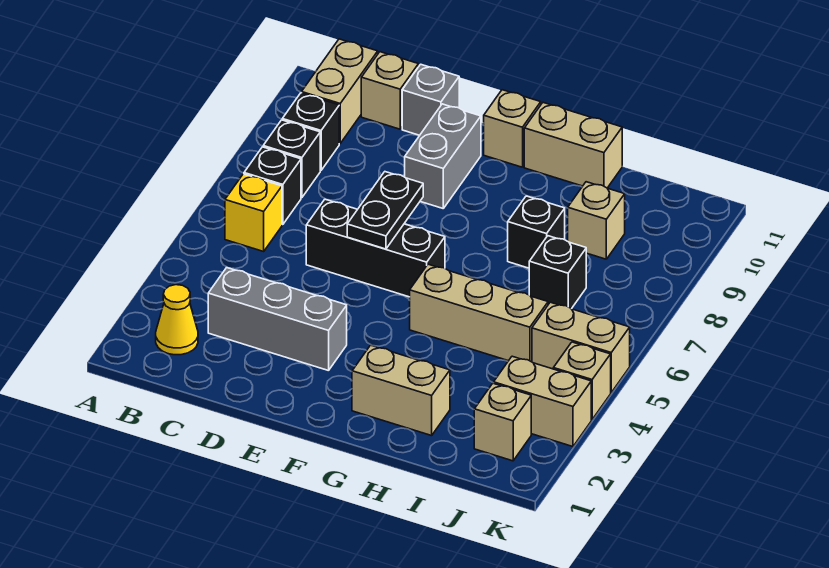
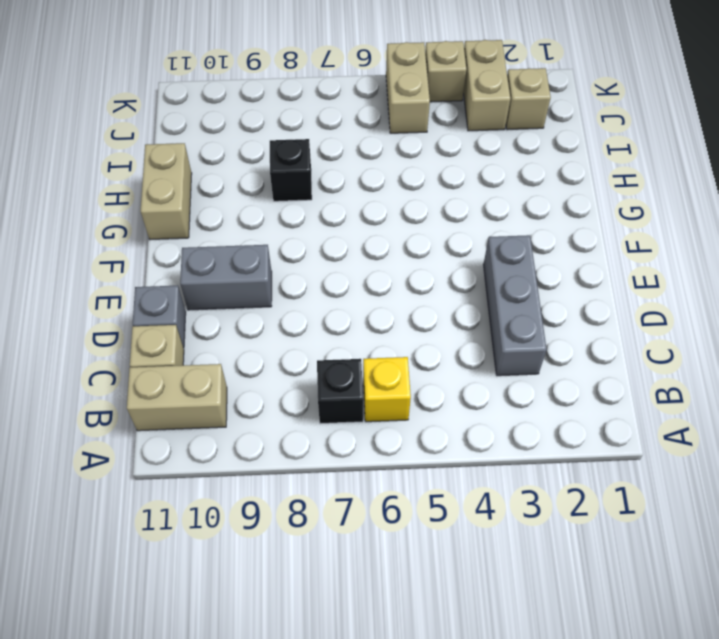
none -> yellow 1x1 cone [156,285,198,355]
none -> black 1x1 brick [263,120,320,198]
none -> black 1x1 brick [282,93,339,170]

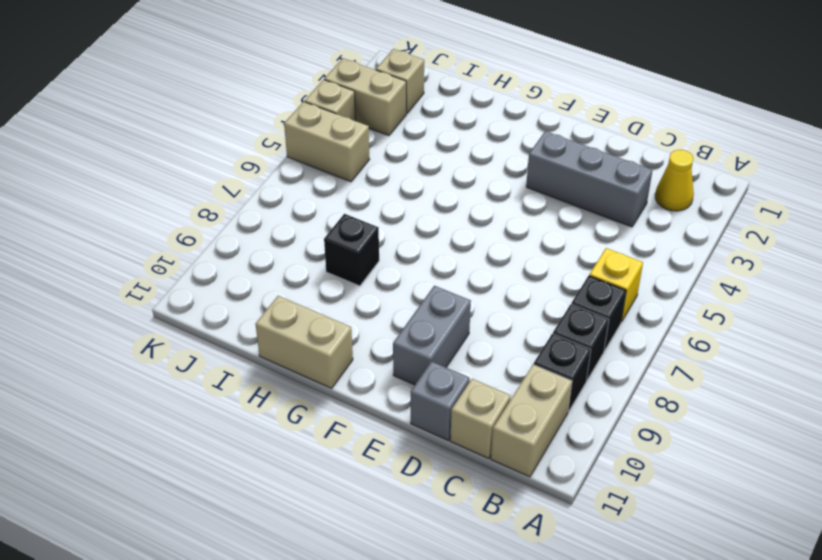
none -> black 1x3 brick [306,199,445,297]
none -> tan 1x1 brick [484,90,541,167]
none -> tan 1x2 brick [352,345,450,436]

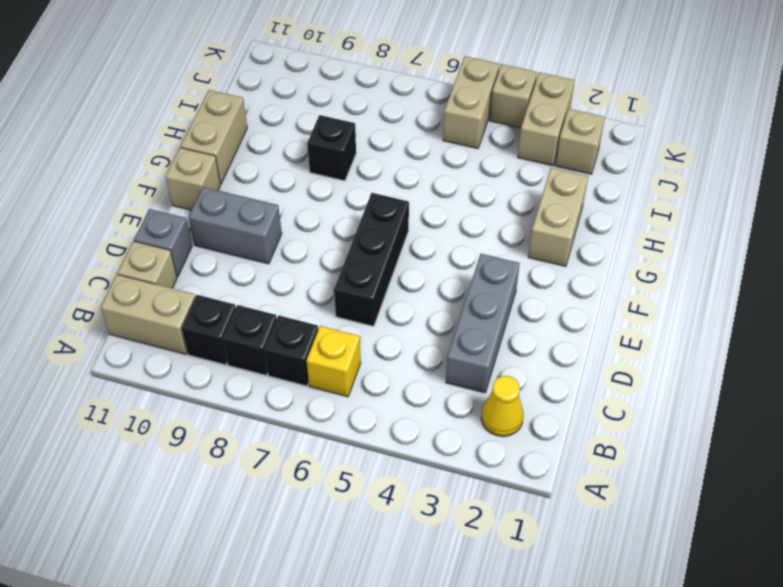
none -> tan 1x3 brick [410,264,548,362]
none -> black 1x1 brick [529,236,586,309]
none -> tan 1x1 brick [568,182,625,259]

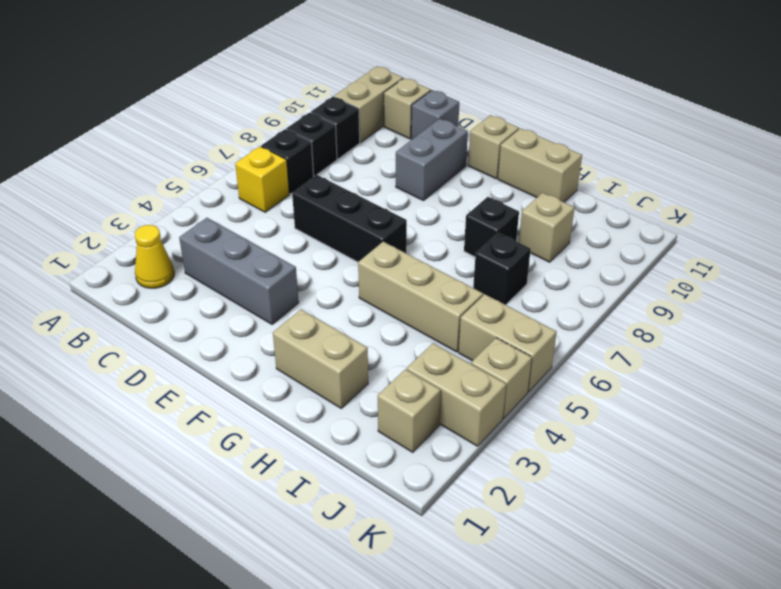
none -> black 1x2 plate [347,172,423,249]

